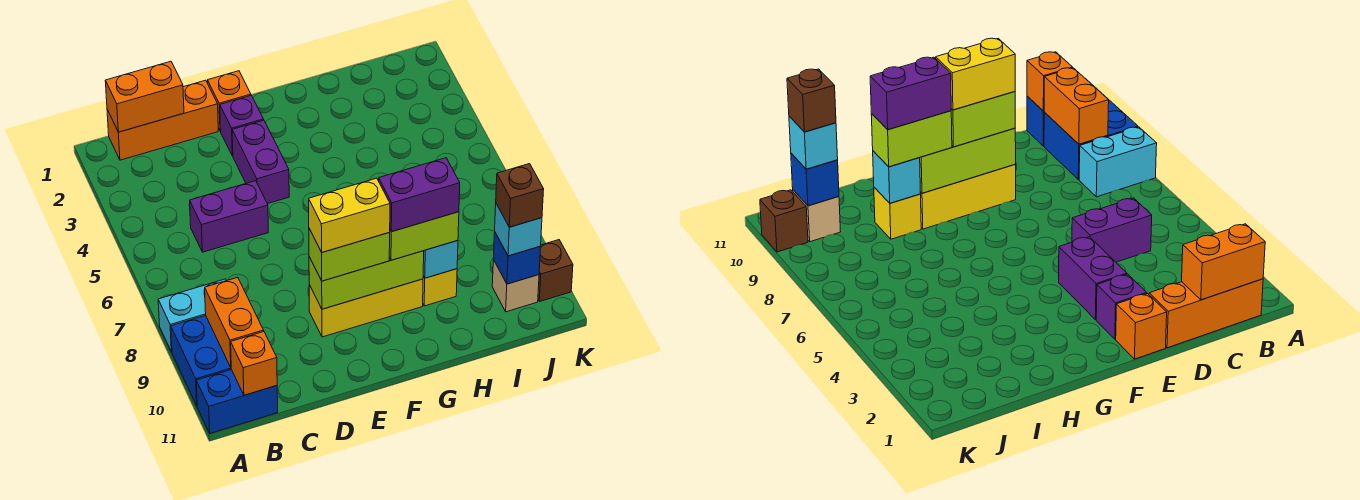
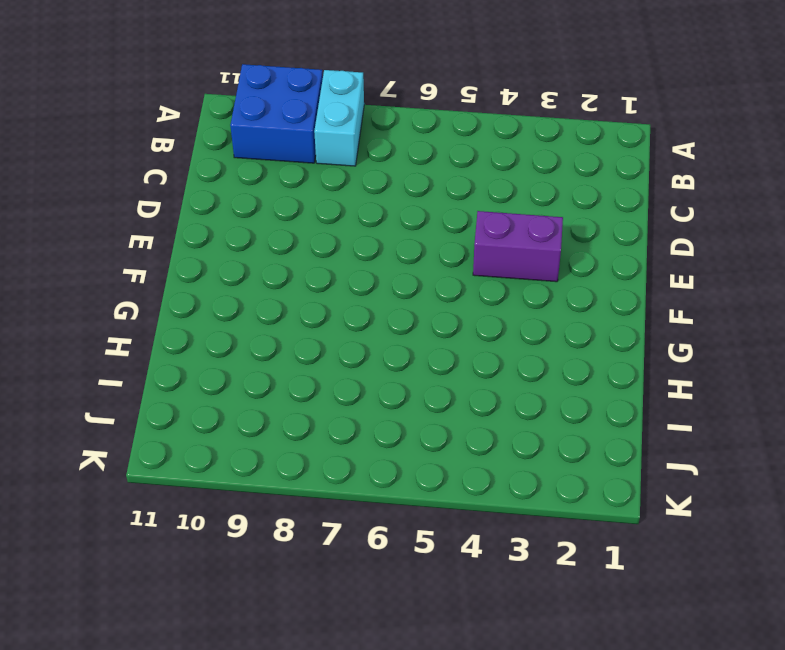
none -> blue 1x2 brick [196,370,278,433]
none -> orange 1x3 brick [107,80,218,160]
none -> purple 1x2 brick [189,181,268,252]

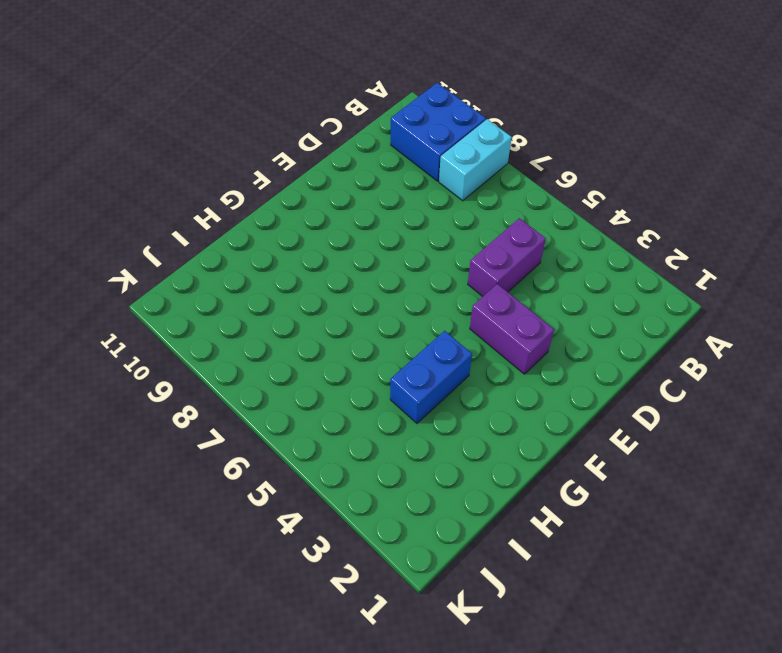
blue 1x2 brick [390,331,472,423] -> blue 1x2 brick moved to [196,370,278,433]
none -> orange 1x3 brick [107,80,218,160]
none -> orange 1x1 brick [208,71,251,131]
none -> purple 1x1 brick [220,96,264,156]

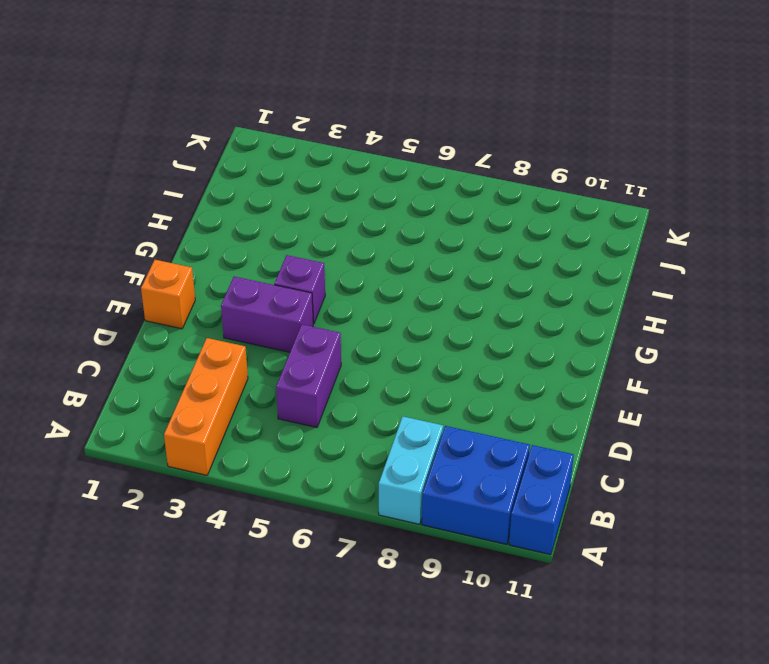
orange 1x3 brick [164,338,248,475] -> orange 1x3 brick moved to [107,80,218,160]
purple 1x1 brick [274,255,325,324] -> purple 1x1 brick moved to [220,96,264,156]
none -> yellow 1x3 brick [309,279,423,337]
none -> yellow 1x1 brick [423,269,457,306]
none -> tan 1x1 brick [492,260,539,312]

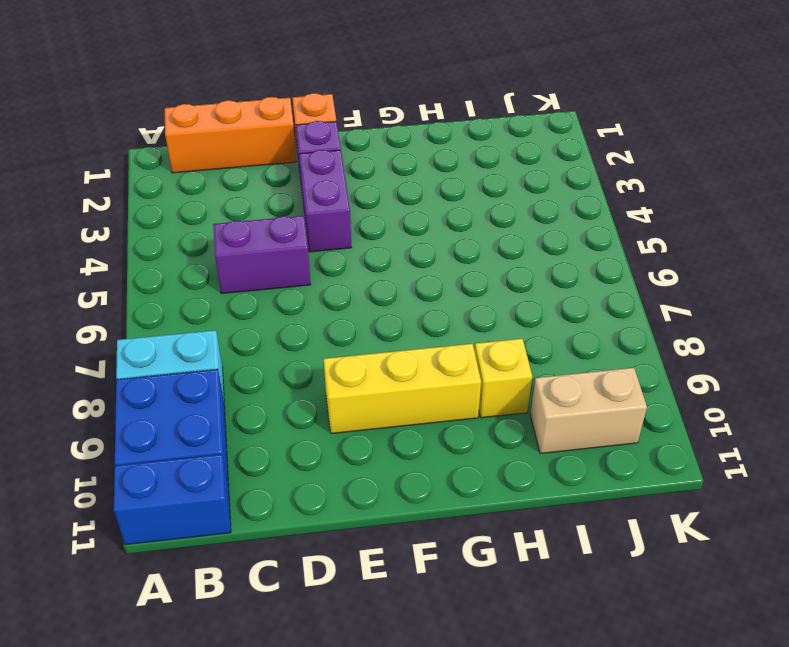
tan 1x2 brick [530,368,647,454] -> tan 1x1 brick [492,260,539,312]
none -> brown 1x1 brick [538,240,573,302]
none -> orange 1x2 brick [105,61,184,132]
none -> orange 1x2 brick [204,277,264,367]

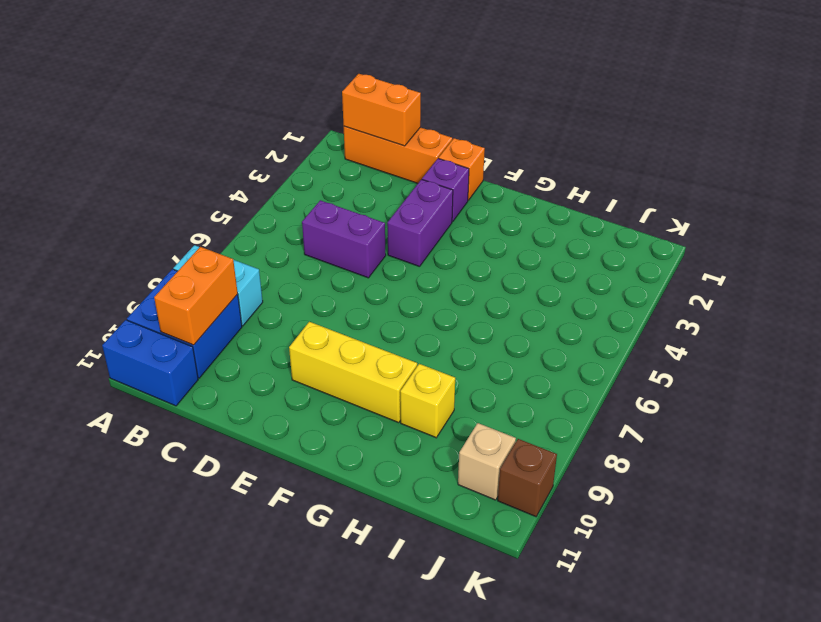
none -> orange 1x1 brick [231,332,277,395]
none -> lime 1x3 brick [309,251,424,309]
none -> cyan 1x1 brick [423,241,458,278]

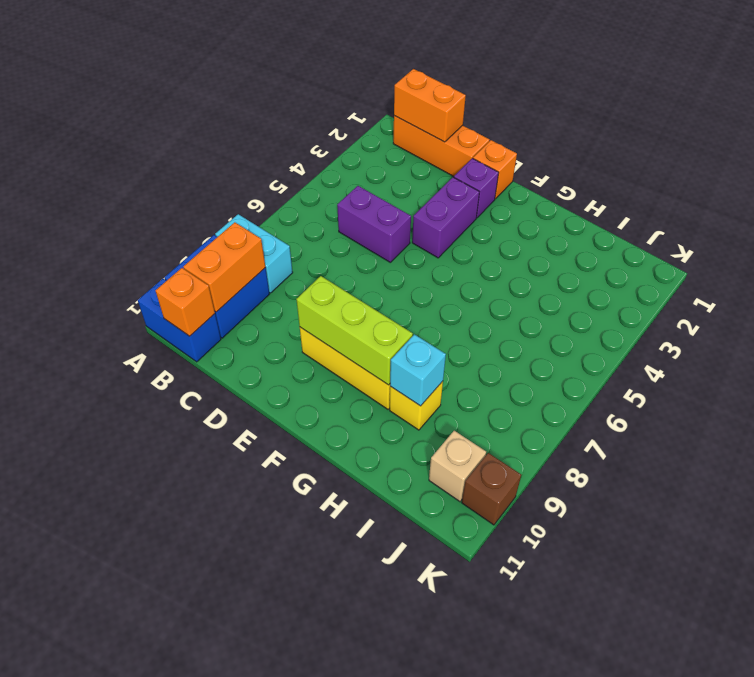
none -> blue 1x1 brick [493,233,541,284]
none -> lime 1x2 brick [309,229,390,281]
none -> lime 1x2 brick [389,212,459,260]

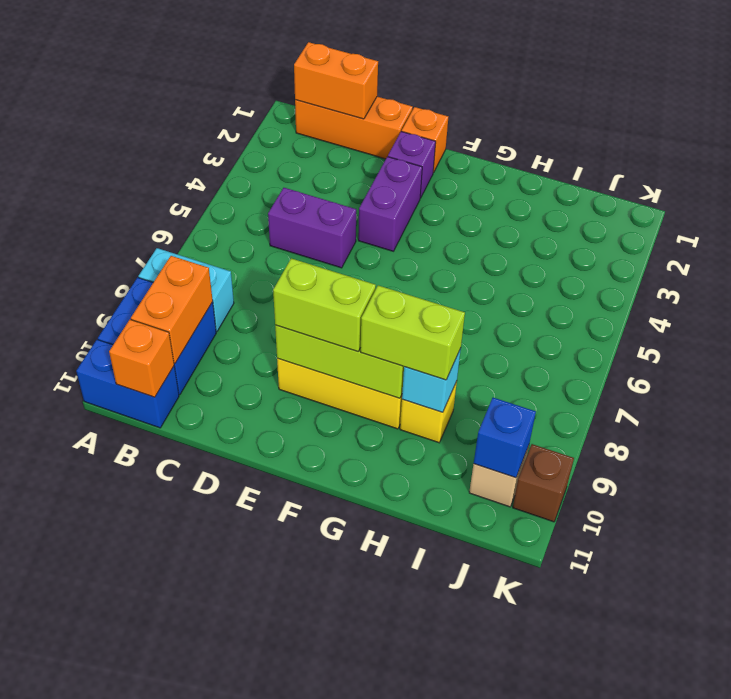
none -> cyan 1x1 brick [495,204,542,256]
none -> yellow 1x2 brick [309,178,390,252]
none -> purple 1x2 brick [379,158,460,232]

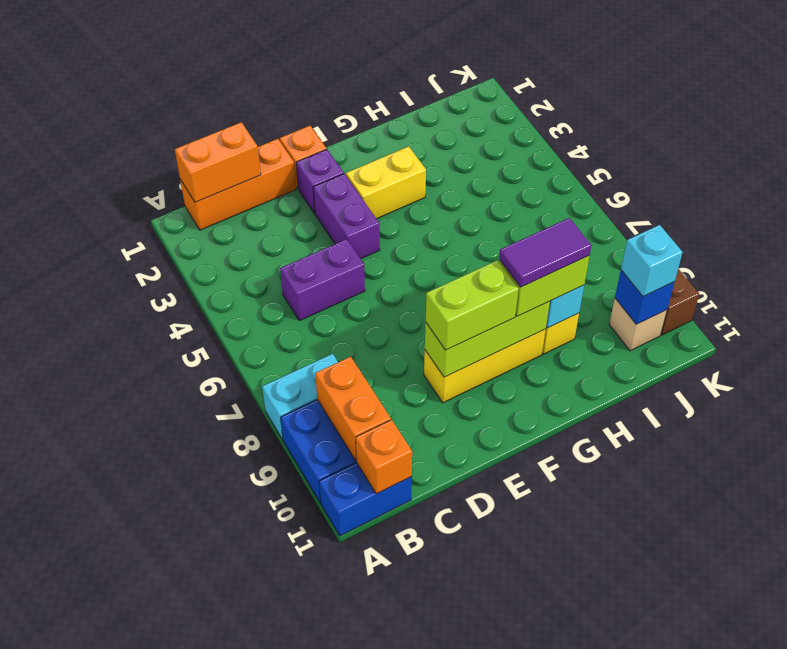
yellow 1x2 brick [346,146,426,219] -> yellow 1x2 brick moved to [309,178,390,252]
purple 1x2 tile [499,218,591,287] -> purple 1x2 brick [379,158,460,232]
none -> brown 1x1 brick [496,164,544,227]

